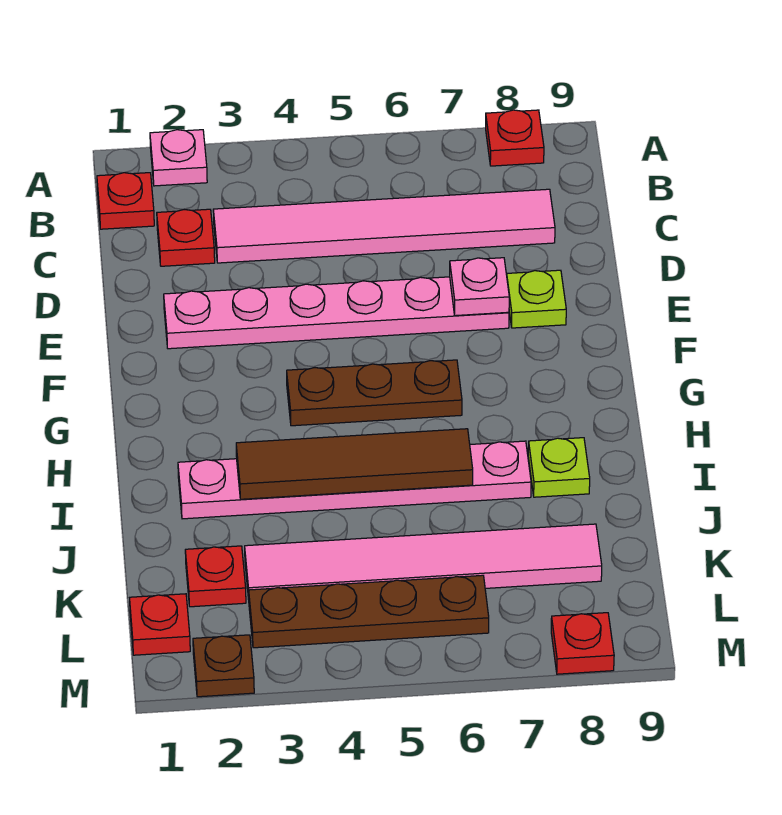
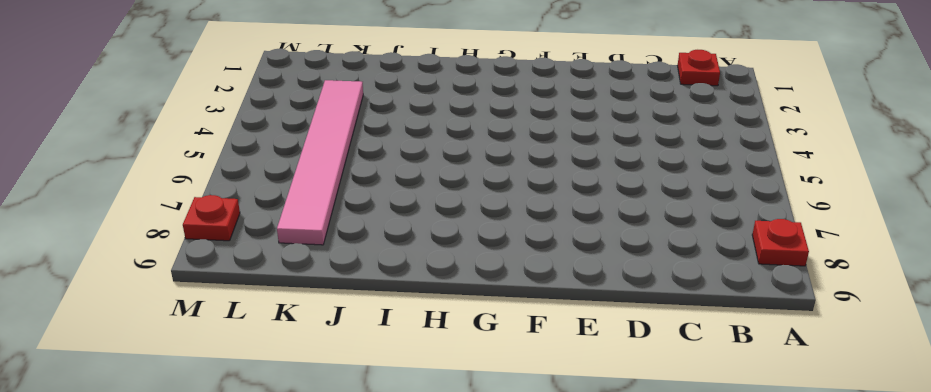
none -> pink 1x1 plate [150,130,207,186]
none -> red 1x1 plate [157,209,215,266]
none -> pink 1x6 tile [213,189,555,263]

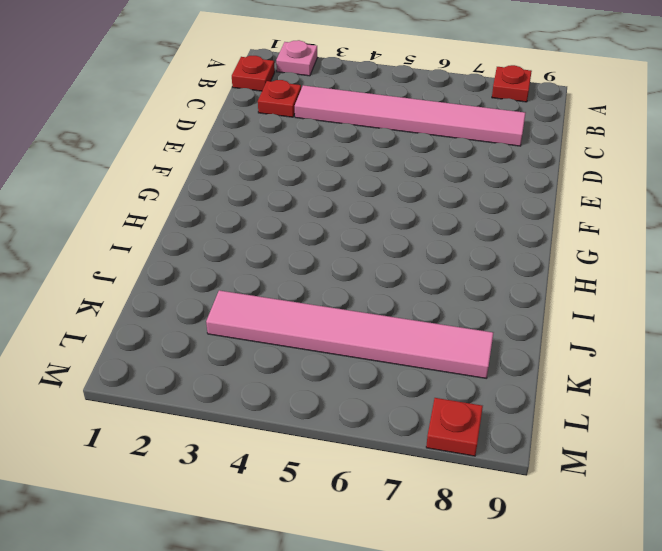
none -> pink 1x6 plate [164,277,509,349]
none -> lime 1x1 plate [507,270,566,328]
none -> brown 1x3 plate [287,360,462,426]

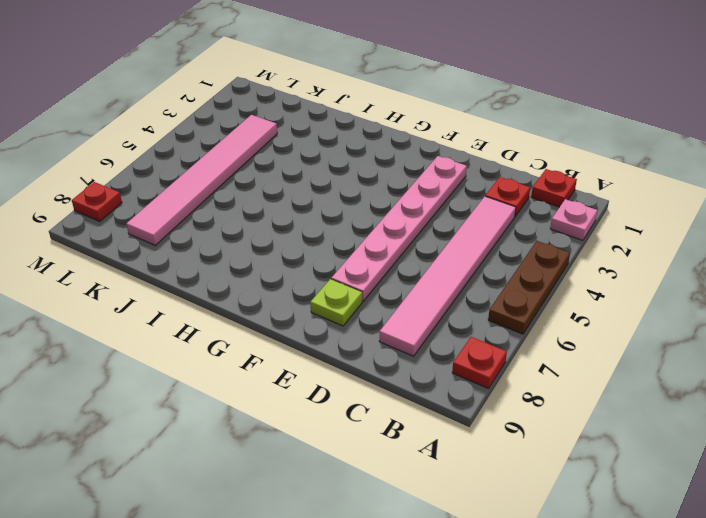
brown 1x3 plate [488,241,570,334] -> brown 1x3 plate moved to [287,360,462,426]
none -> pink 1x6 plate [178,441,531,519]
none -> lime 1x1 plate [528,438,590,497]
none -> red 1x1 plate [185,546,246,607]

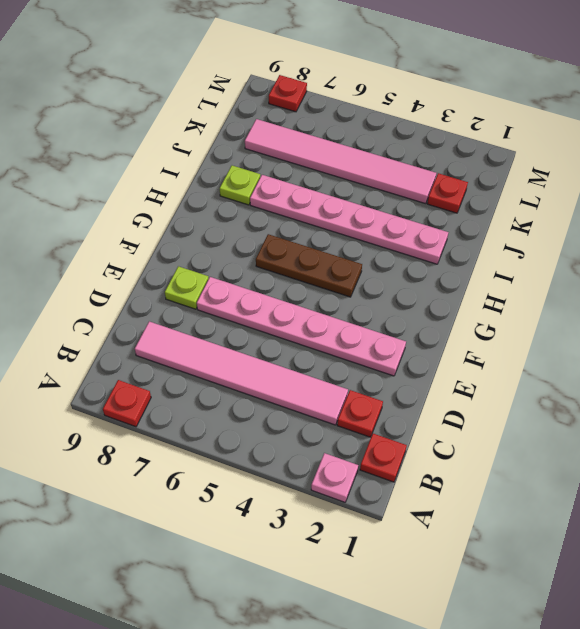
none -> red 1x1 plate [130,594,190,655]
none -> brown 1x4 plate [249,575,489,648]
none -> brown 1x1 plate [193,635,254,697]

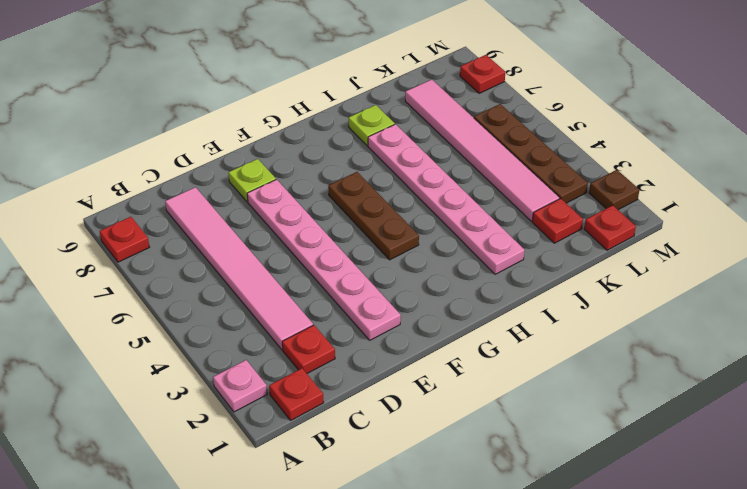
none -> pink 1x1 plate [450,258,509,316]
none -> brown 1x4 tile [236,429,473,499]

